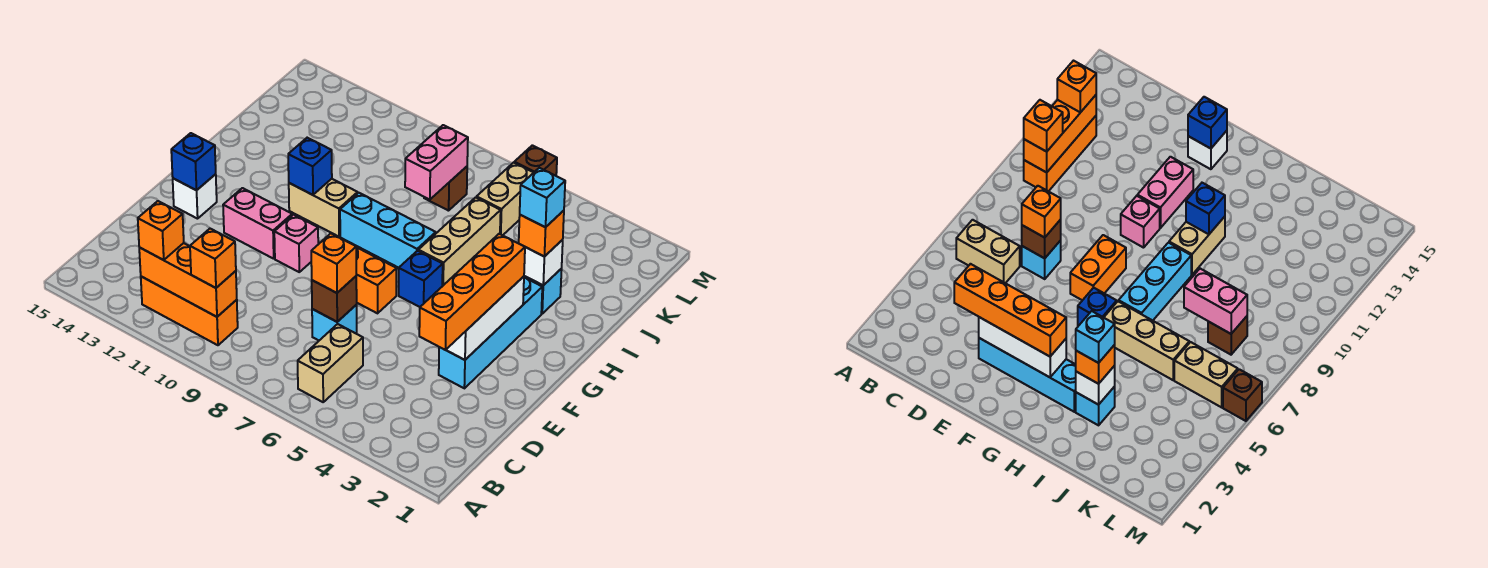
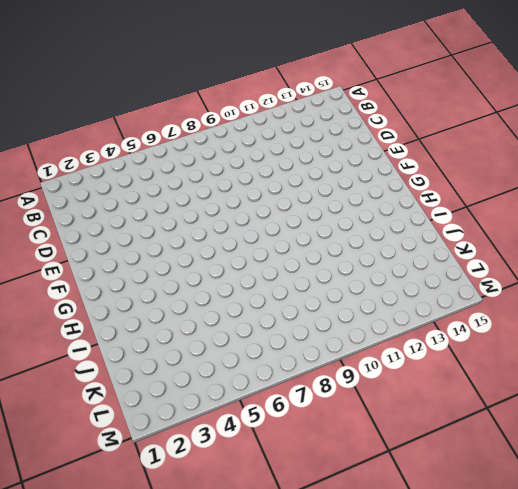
none -> tan 1x2 brick [298,324,363,402]
none -> orange 1x3 brick [141,277,238,345]
none -> cyan 1x1 brick [312,305,357,340]

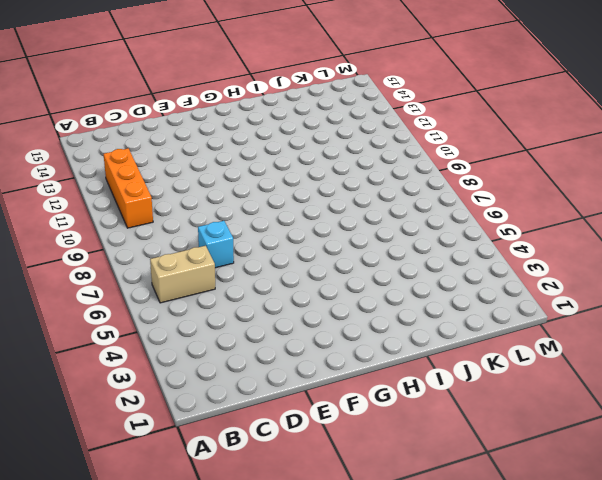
none -> cyan 1x4 brick [439,278,542,388]
none -> orange 1x2 brick [356,247,397,313]
none -> pink 1x1 brick [274,215,318,272]

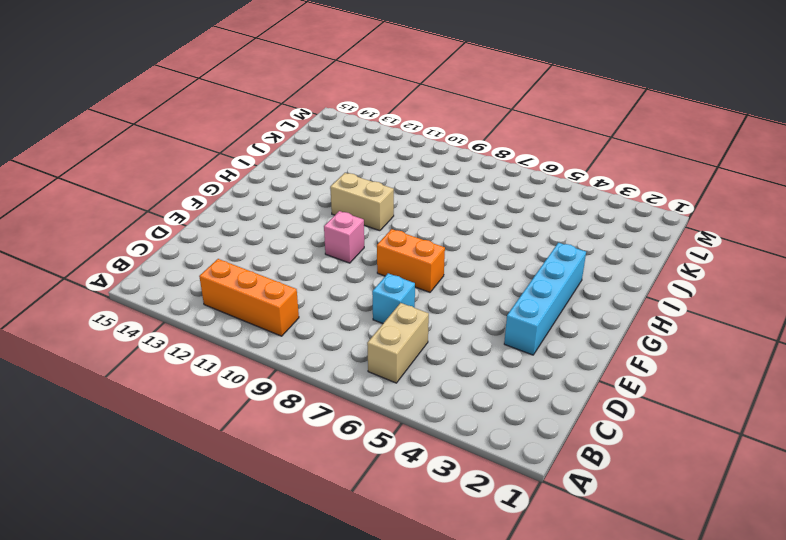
none -> pink 1x2 brick [223,188,292,259]
none -> white 1x1 brick [173,174,217,219]
none -> blue 1x1 brick [399,251,443,307]

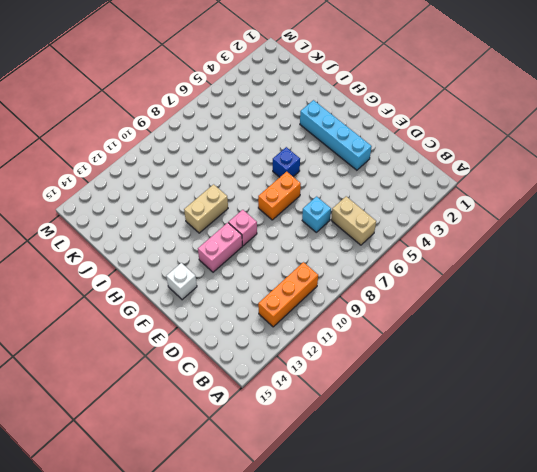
none -> tan 1x3 brick [418,197,501,286]
none -> cyan 1x3 brick [340,193,436,268]
none -> cyan 1x1 brick [524,269,562,314]

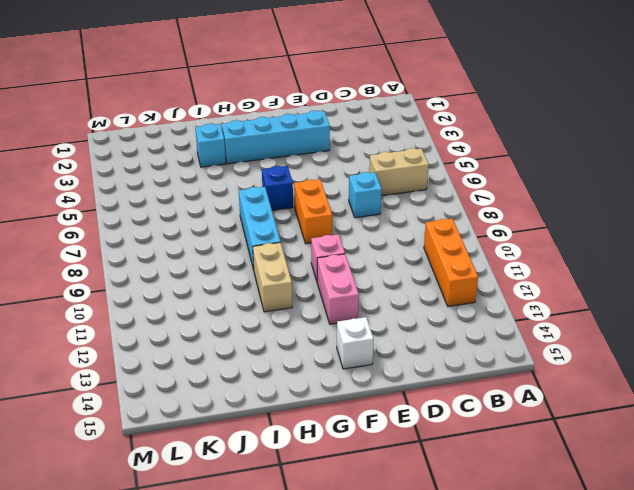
none -> tan 1x3 brick [418,197,501,286]
none -> tan 1x2 brick [476,163,534,235]
none -> brown 1x1 brick [424,167,467,211]

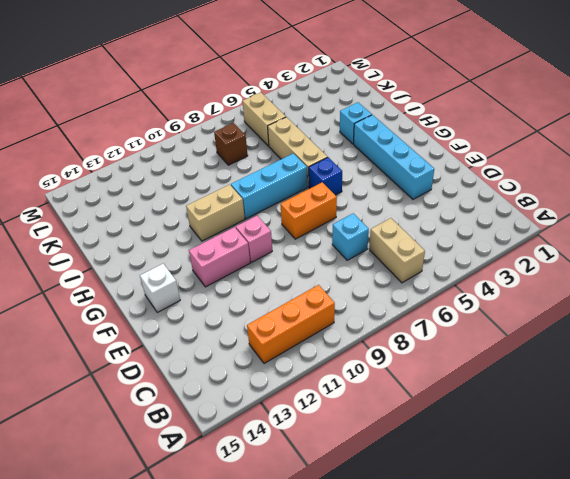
none -> brown 1x1 brick [514,145,557,176]
none -> orange 1x3 brick [139,243,237,317]
none -> brown 1x1 brick [312,276,357,322]

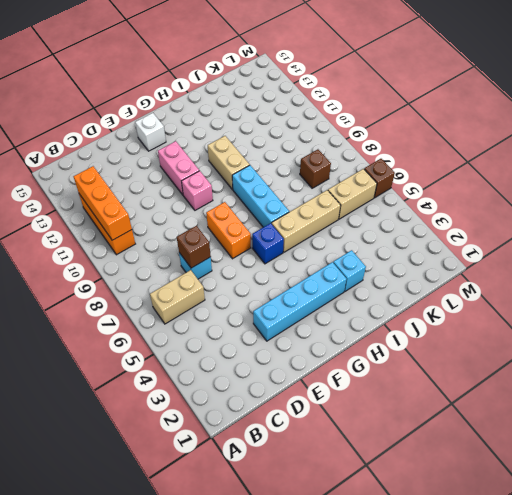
none -> white 1x3 brick [446,276,524,360]
none -> blue 1x1 brick [171,133,216,190]
none -> blue 1x1 brick [288,138,332,195]

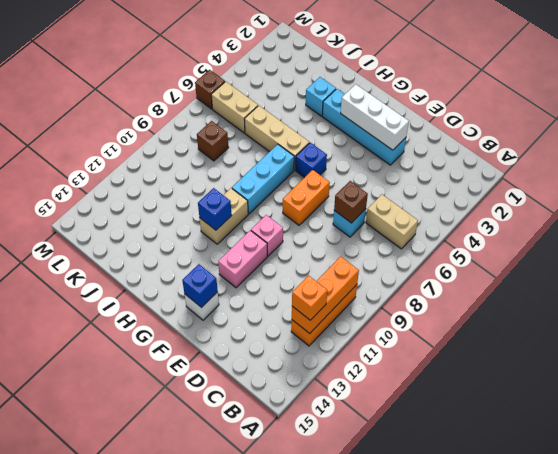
none -> white 1x1 brick [524,240,563,285]
none -> pink 1x2 brick [405,125,468,200]
none -> orange 1x1 brick [190,229,236,288]

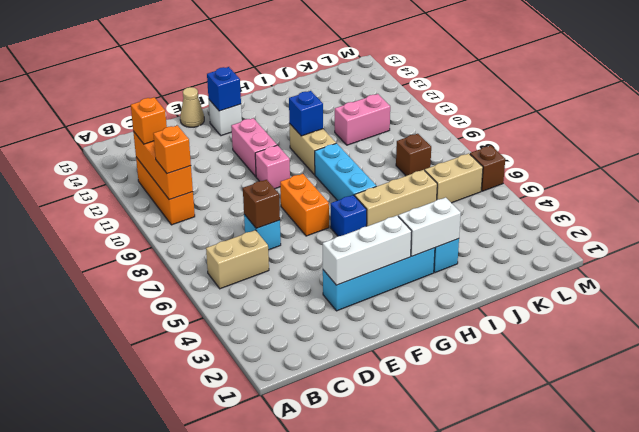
tan 1x1 cone [180,87,204,127] -> none
white 1x2 brick [398,197,461,256] -> white 1x1 brick [524,240,563,285]
pink 1x2 brick [335,94,390,145] -> pink 1x2 brick moved to [405,125,468,200]
none -> orange 1x4 brick [419,234,525,350]
none -> orange 1x1 brick [311,234,356,293]
none -> orange 1x1 brick [519,211,564,257]

